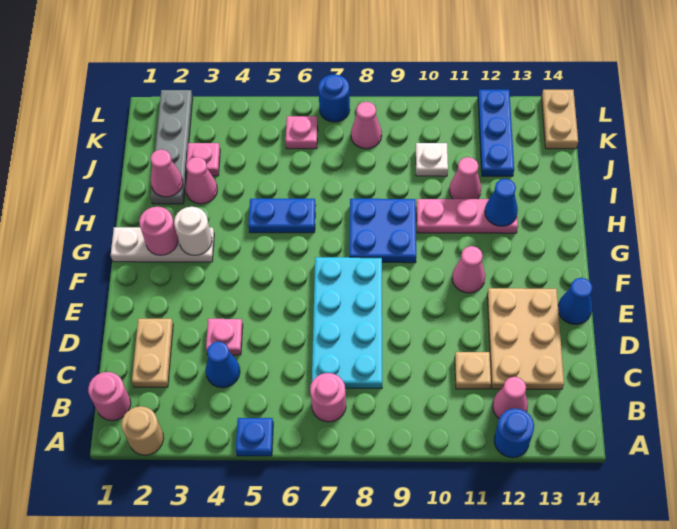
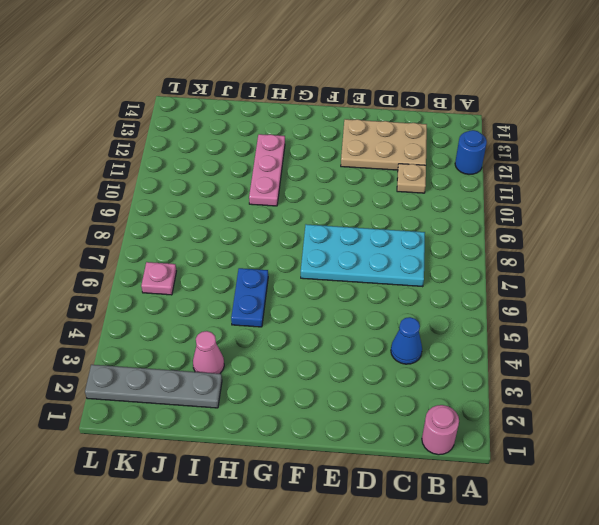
none -> tan 1x1 round brick [122,406,164,455]
none -> blue 1x1 plate [236,418,273,456]
none -> pink 1x1 round brick [310,373,346,422]
none -> pink 1x1 cone [493,377,528,418]

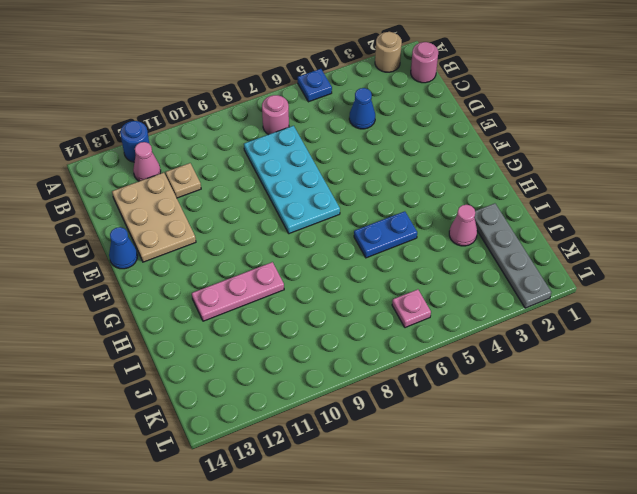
none -> tan 1x2 plate [132,319,173,387]
none -> pink 1x1 plate [206,319,243,355]
none -> pink 1x1 cone [452,246,485,293]
none -> white 1x3 plate [111,227,214,262]

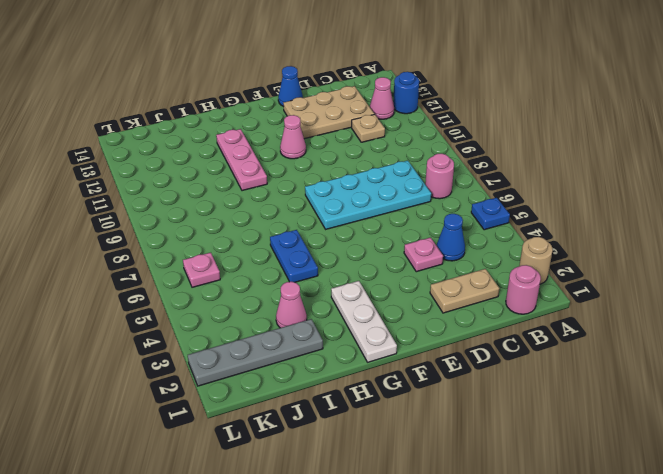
none -> blue 2x2 plate [349,199,416,263]
none -> pink 1x1 cone [449,157,481,199]
none -> pink 1x1 plate [186,143,220,176]
none -> white 1x1 plate [416,143,448,176]

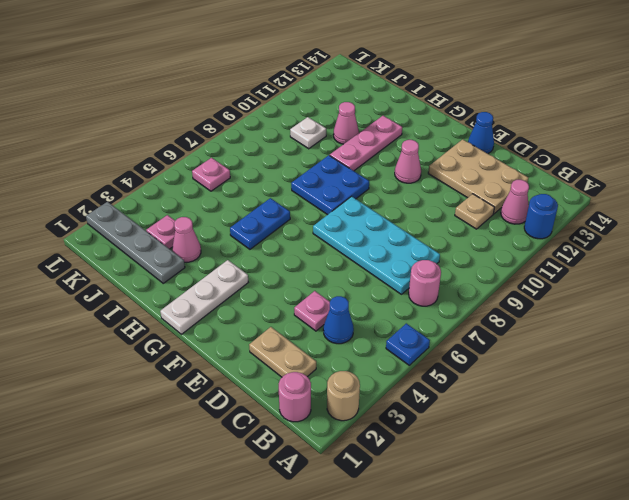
none -> blue 1x3 plate [478,90,514,176]
none -> pink 1x1 cone [351,102,382,149]
none -> tan 1x2 plate [542,90,578,149]
none -> blue 1x1 round brick [318,75,350,122]

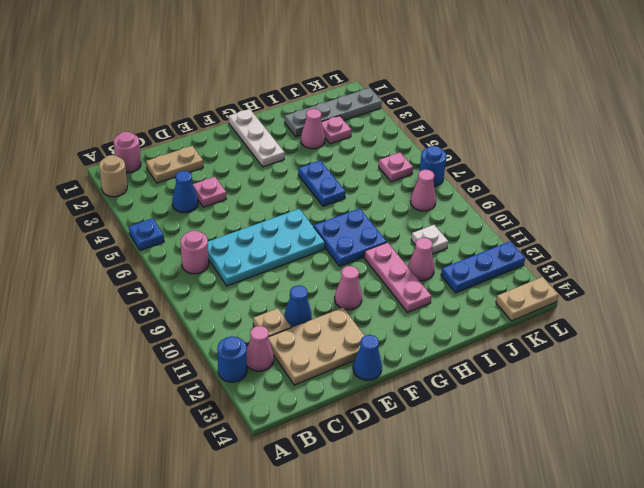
blue 1x1 cone [284,285,312,328] -> blue 1x1 cone moved to [485,179,518,226]
none -> pink 1x1 round brick [139,207,178,255]
none -> white 1x1 round brick [174,207,212,255]
none -> pink 1x1 cone [150,150,183,197]

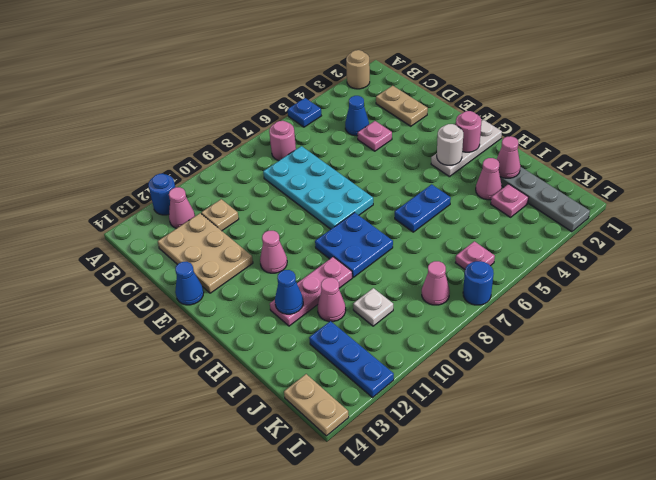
none -> pink 1x1 round brick [88,372,131,421]

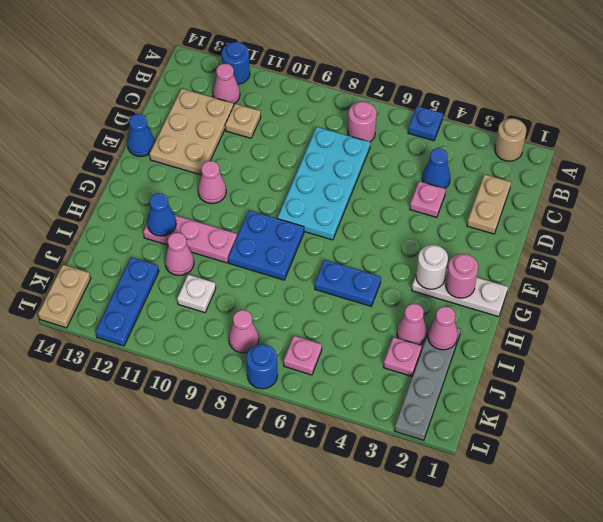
none -> pink 1x1 round brick [88,372,131,421]

